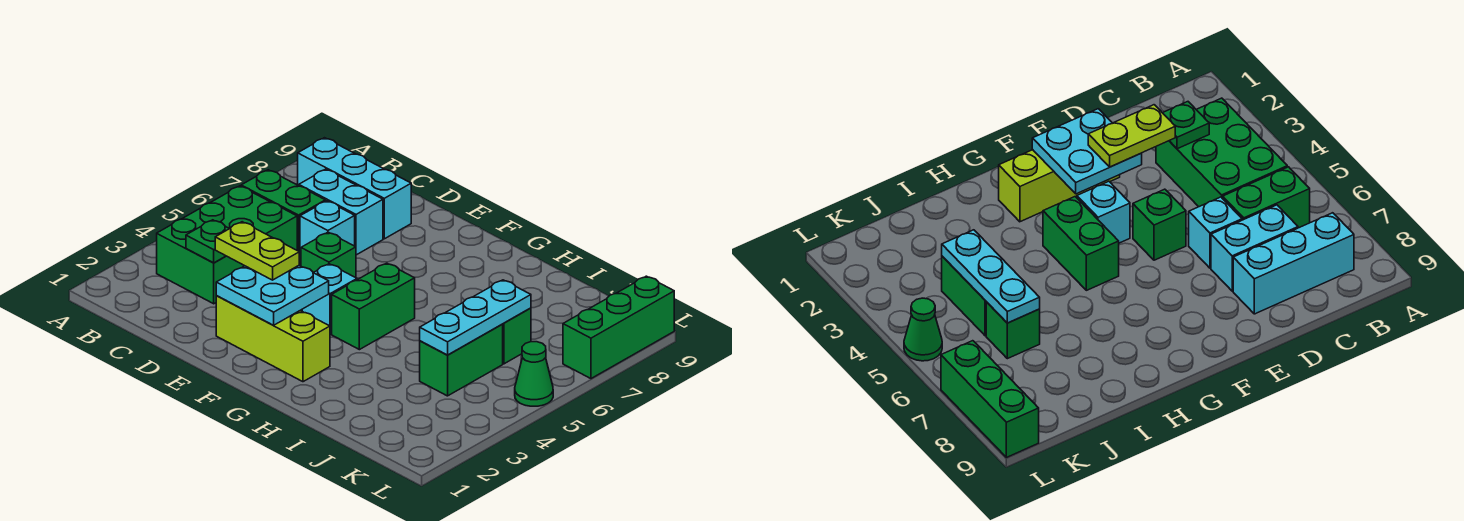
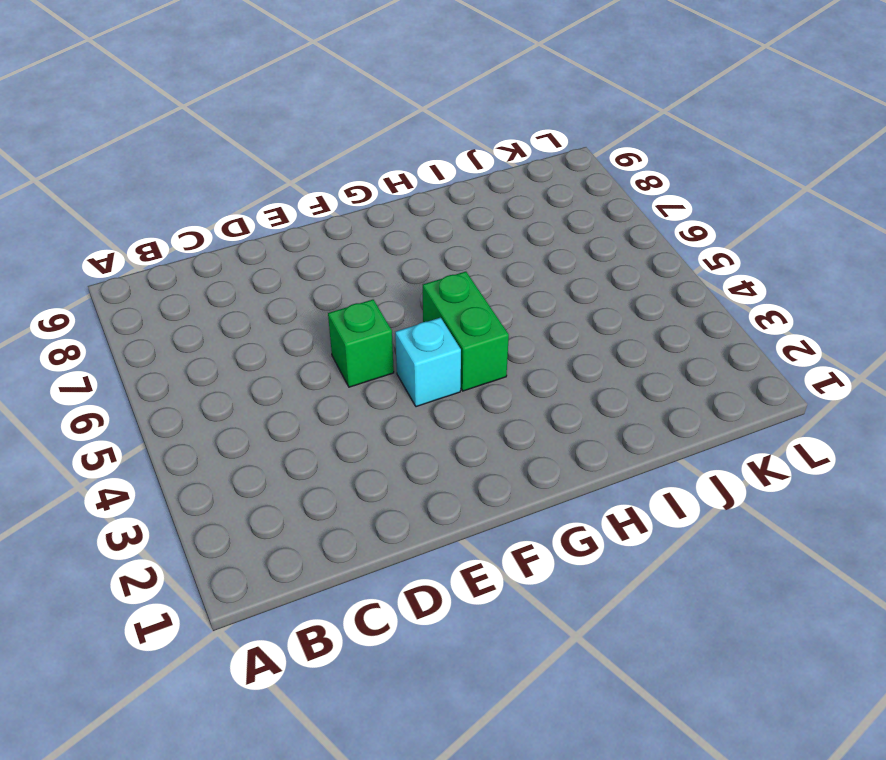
none -> green 2x3 brick [157,186,297,304]
none -> green 1x2 brick [241,170,325,255]
none -> cyan 1x3 brick [298,138,411,239]

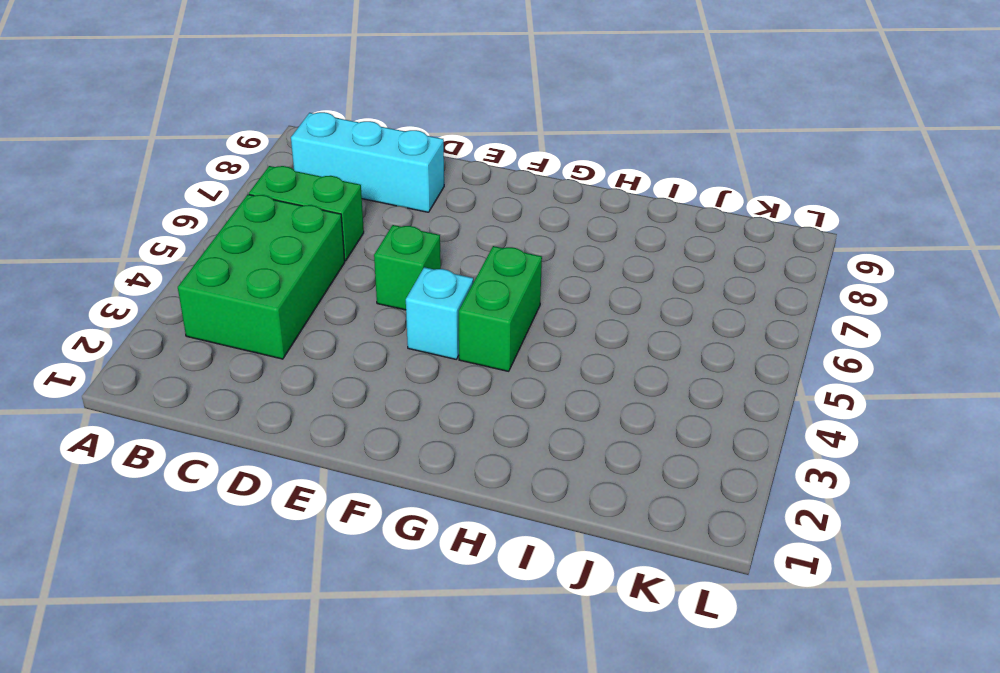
none -> cyan 1x2 brick [299,169,383,255]
none -> cyan 1x1 brick [300,201,355,257]
none -> lime 1x3 brick [216,296,330,382]

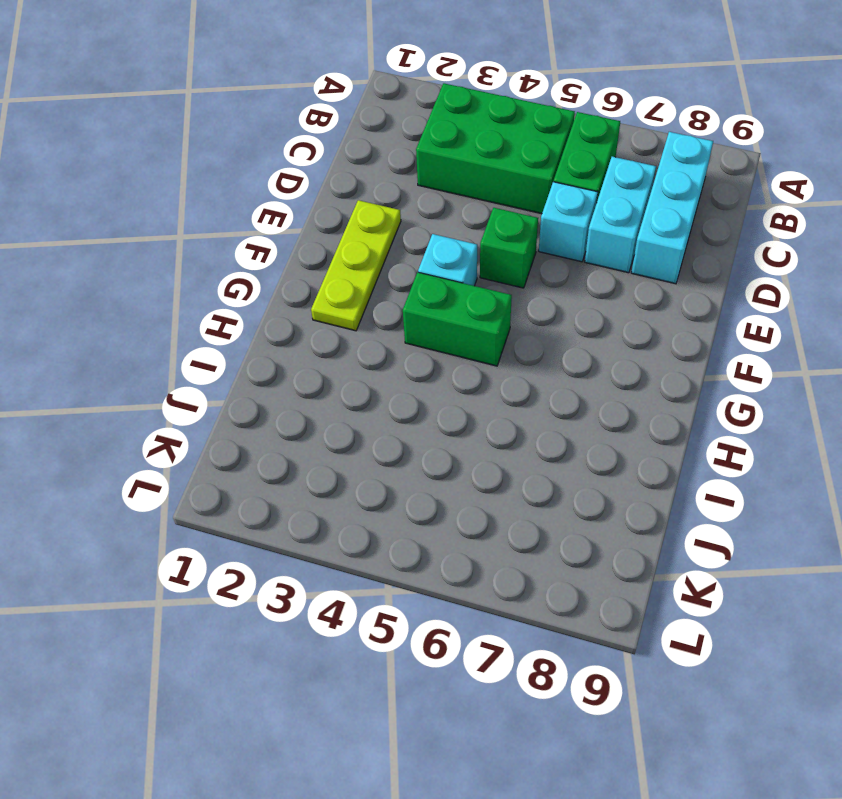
lime 1x3 plate [311,200,401,331] -> lime 1x3 brick [216,296,330,382]
none -> green 1x2 brick [420,324,503,396]
none -> green 1x1 brick [503,308,531,364]
none -> green 1x1 cone [515,342,553,406]

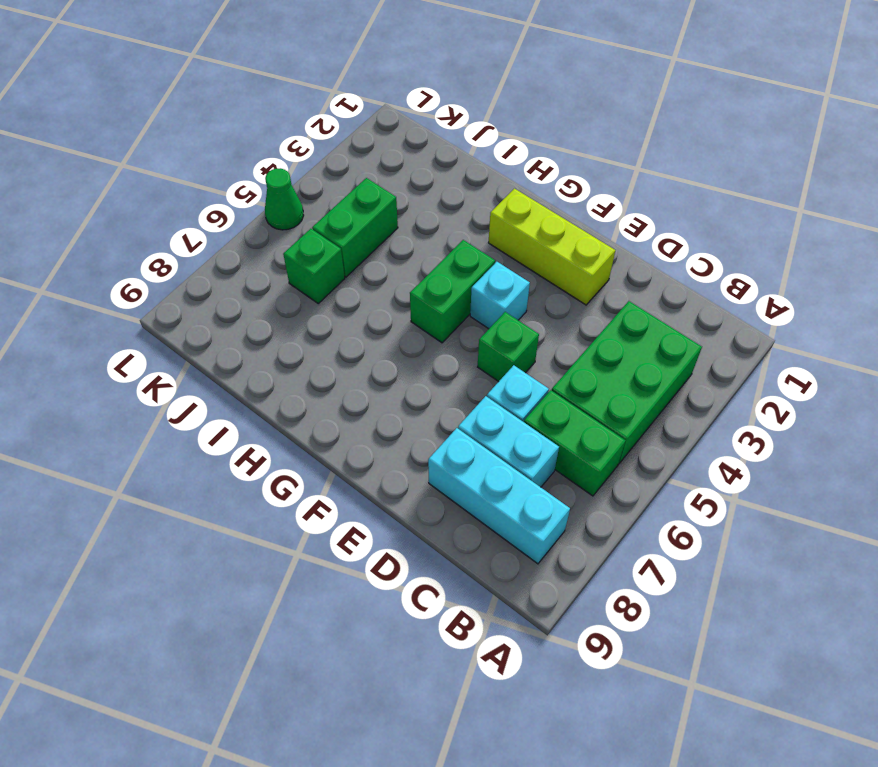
none -> green 1x3 brick [563,276,674,379]
none -> green 1x1 plate [186,220,229,263]
none -> cyan 2x2 plate [216,265,329,325]

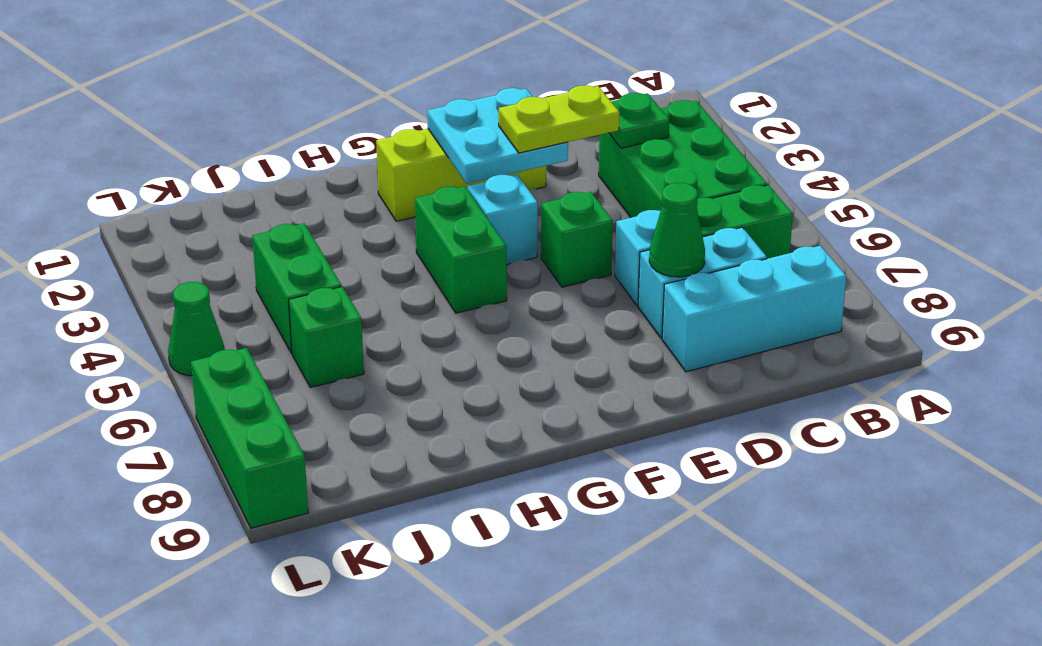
green 1x1 cone [649,183,705,277] -> none
none -> cyan 1x3 plate [420,280,531,355]

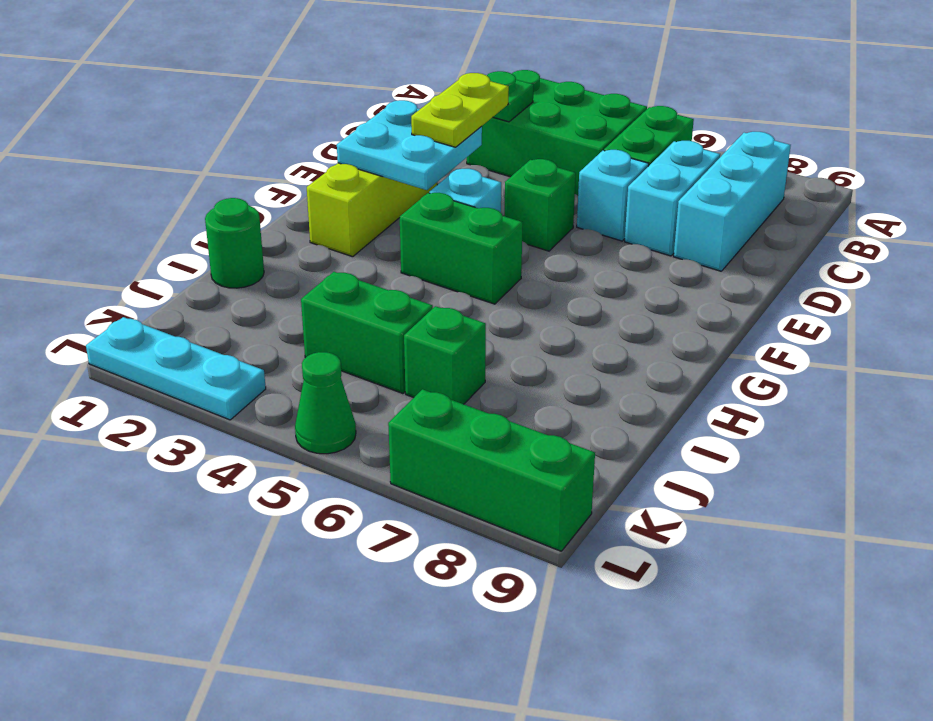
green 1x1 round brick [205,198,264,288] -> none
cyan 1x3 plate [86,317,266,420] -> cyan 1x3 plate moved to [420,280,531,355]

